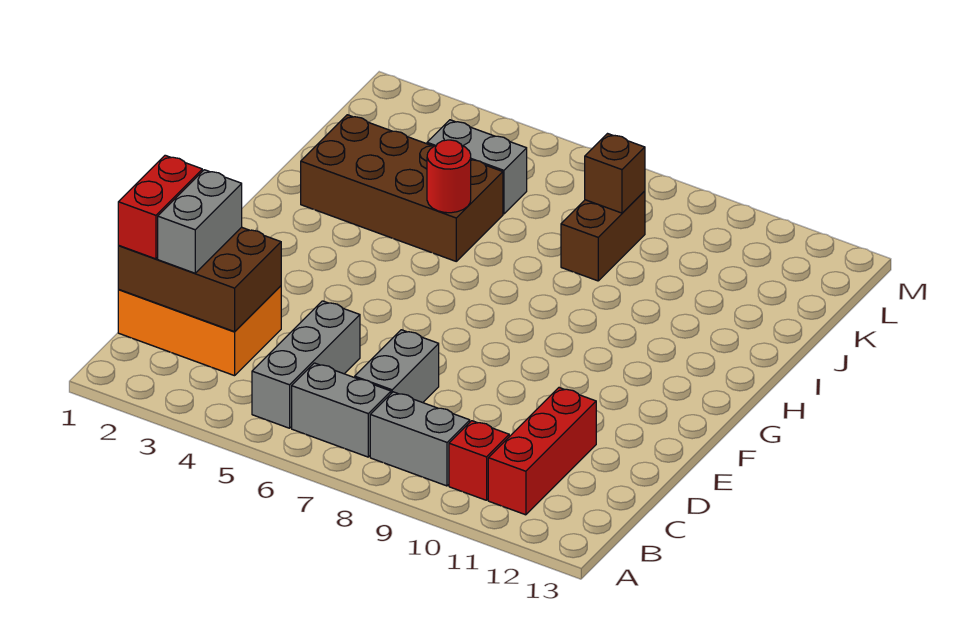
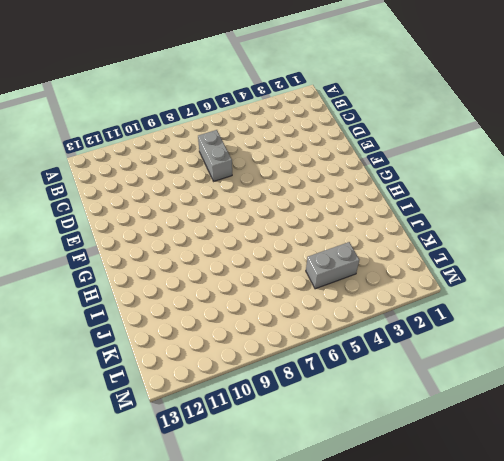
none -> grey 1x3 brick [252,301,360,428]
none -> grey 1x2 brick [292,363,391,457]
none -> grey 1x2 brick [370,392,470,486]

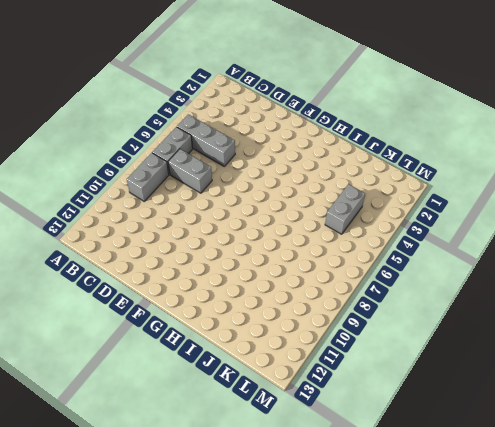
none -> red 1x1 brick [449,421,509,500]
none -> red 1x3 brick [488,388,596,515]
none -> orange 2x3 brick [118,286,281,376]

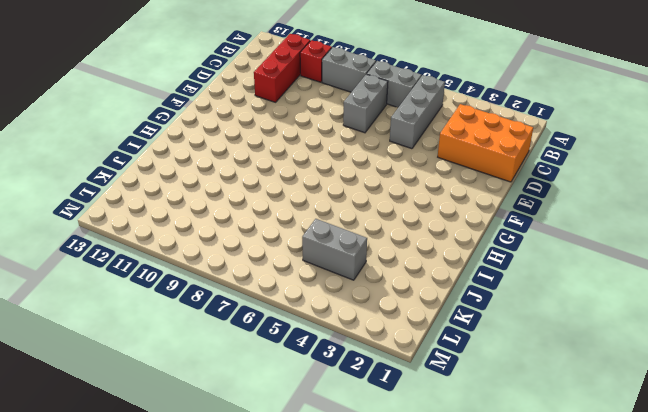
none -> brown 2x4 brick [301,115,503,261]
none -> brown 1x2 brick [561,191,645,281]
none -> brown 2x3 brick [118,227,281,332]

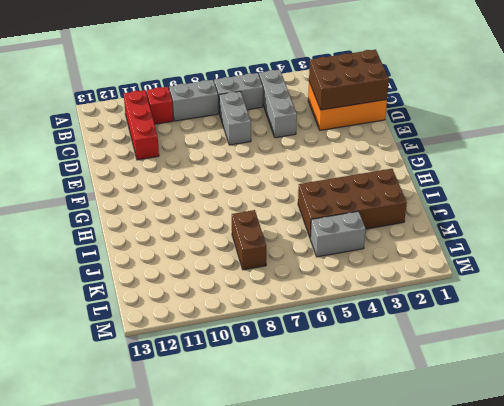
none -> red 1x1 round brick [427,140,471,213]
none -> brown 1x1 brick [585,134,645,213]
none -> red 1x2 brick [118,155,202,259]

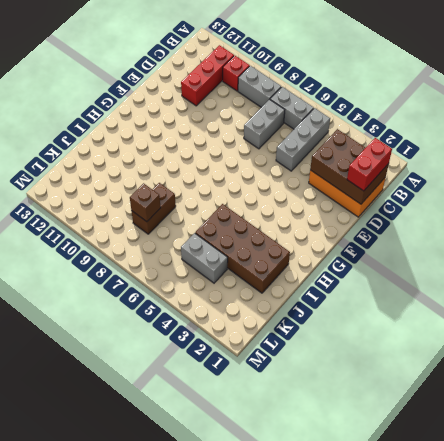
none -> red 1x1 round brick [427,140,471,213]
none -> grey 1x2 brick [158,170,242,273]

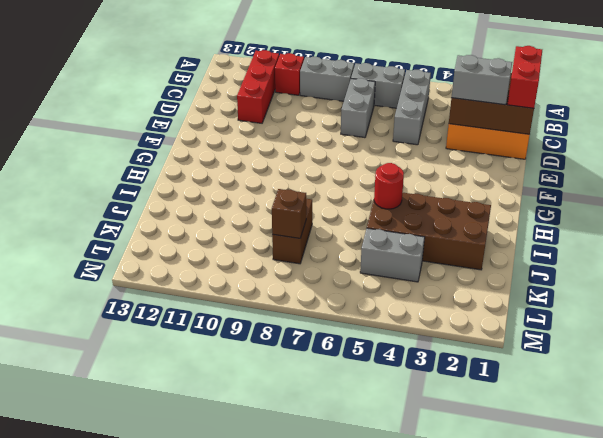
grey 1x2 brick [452,55,512,105] -> grey 1x2 brick turned to [158,170,242,273]

